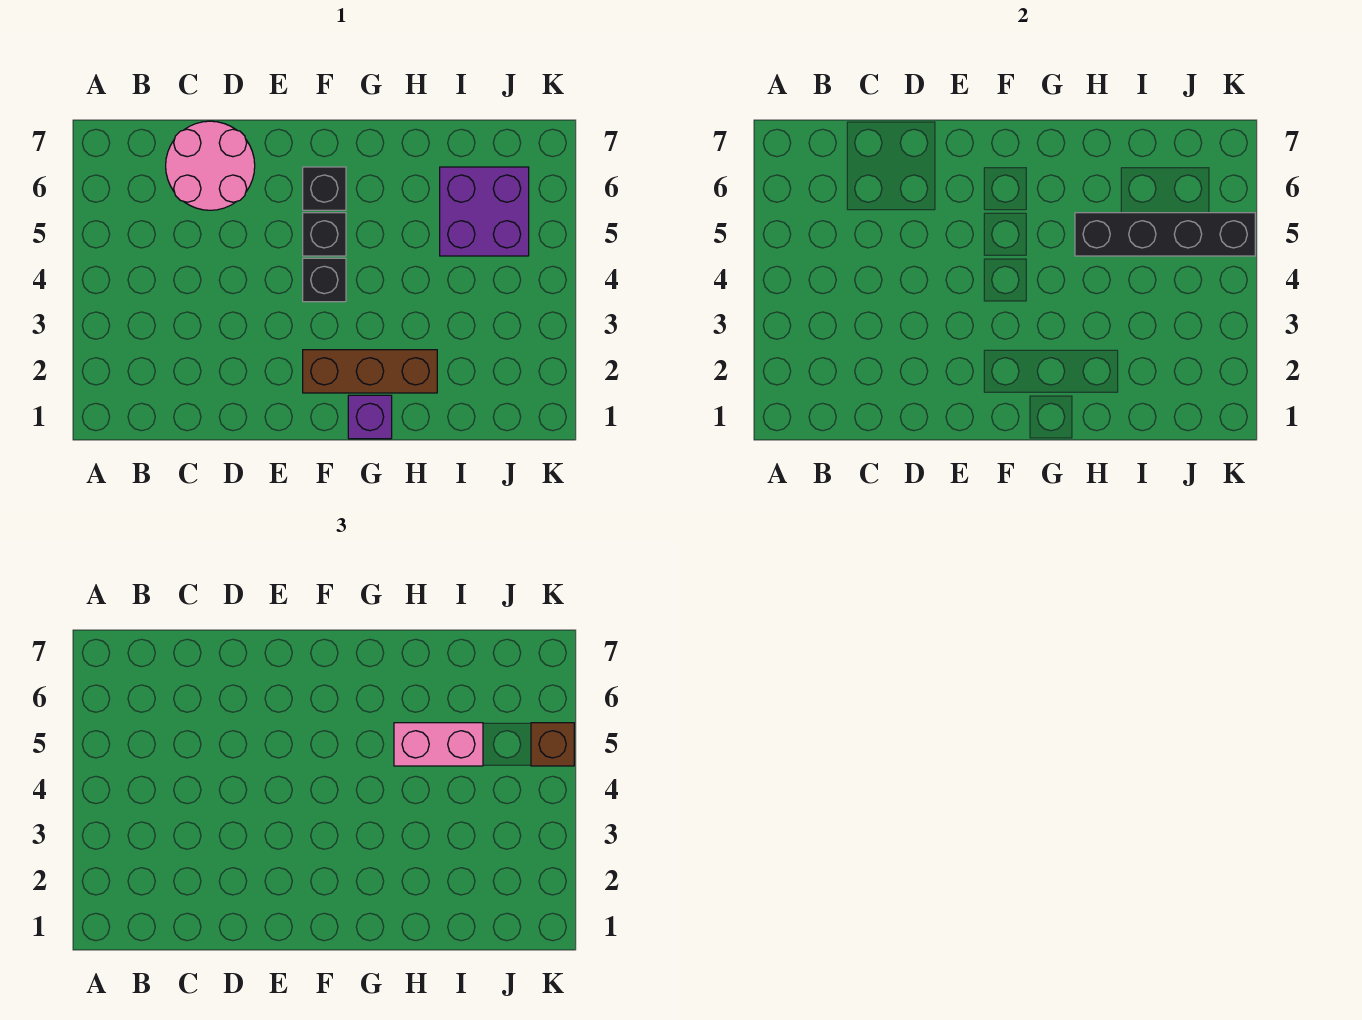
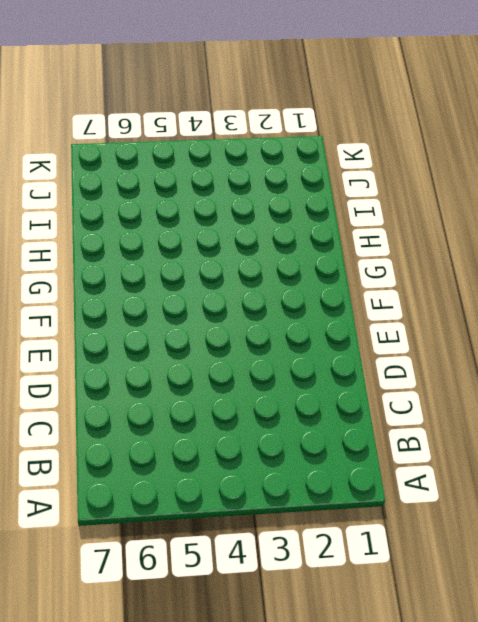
none -> pink 2x2 round brick [166,121,255,210]
none -> brown 1x3 brick [303,350,437,393]

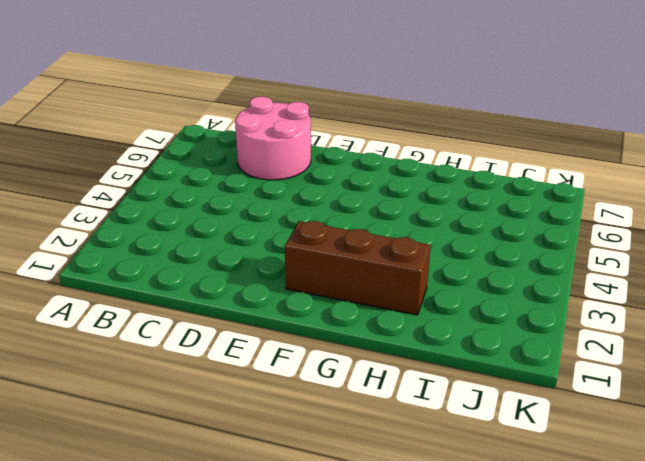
none -> black 1x1 brick [303,258,346,302]
none -> black 1x1 brick [303,213,346,256]

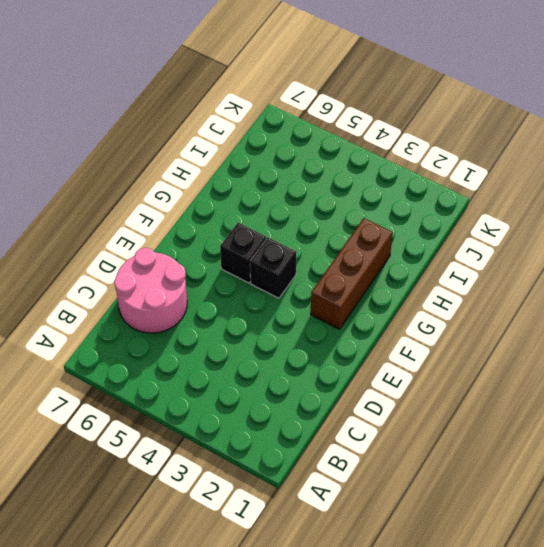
none -> black 1x1 brick [303,167,346,210]
none -> purple 1x1 brick [348,395,392,439]

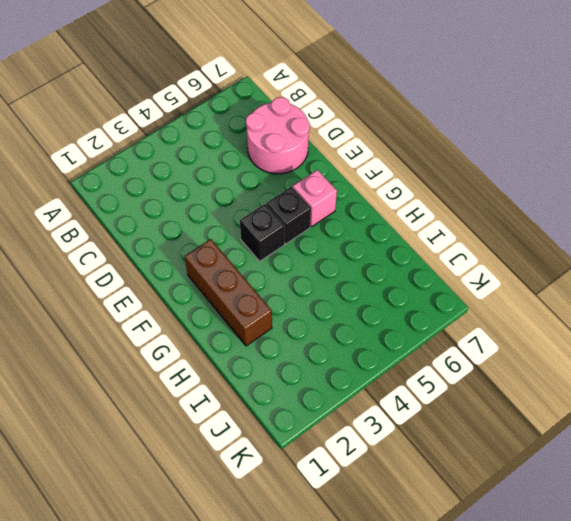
pink 1x1 brick [293,170,337,227] -> black 1x1 brick [303,167,346,210]
none -> purple 1x1 brick [348,395,392,439]
none -> purple 2x2 brick [440,167,529,256]

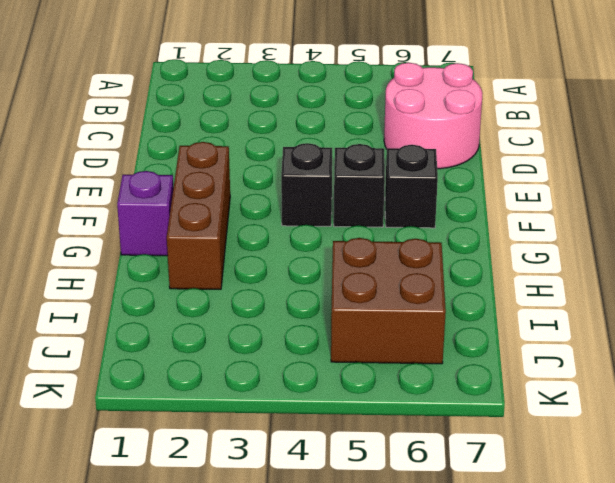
brown 2x2 brick [331,238,446,364] -> purple 2x2 brick [440,167,529,256]
none -> black 1x4 brick [1075,213,1255,256]
none -> pink 1x2 brick [394,723,483,766]

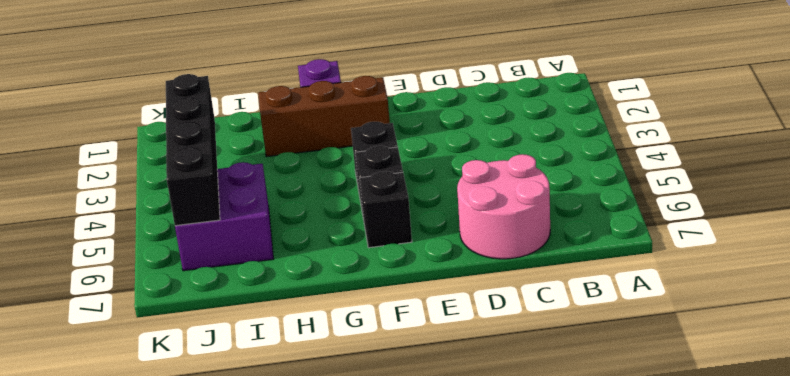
black 1x4 brick [166,74,220,226] -> black 1x4 brick turned to [1075,213,1255,256]
none -> pink 1x2 brick [394,723,483,766]
none -> brown 1x1 brick [531,723,574,766]

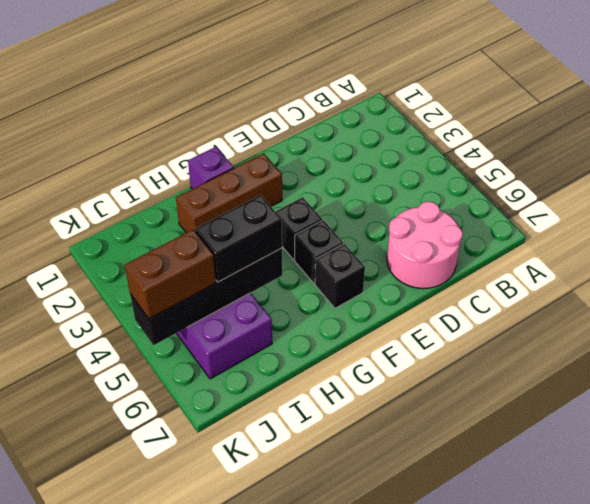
black 1x2 brick [195,195,282,282] -> pink 1x2 brick [394,723,483,766]
brown 1x2 brick [125,230,216,319] -> brown 1x1 brick [531,723,574,766]

